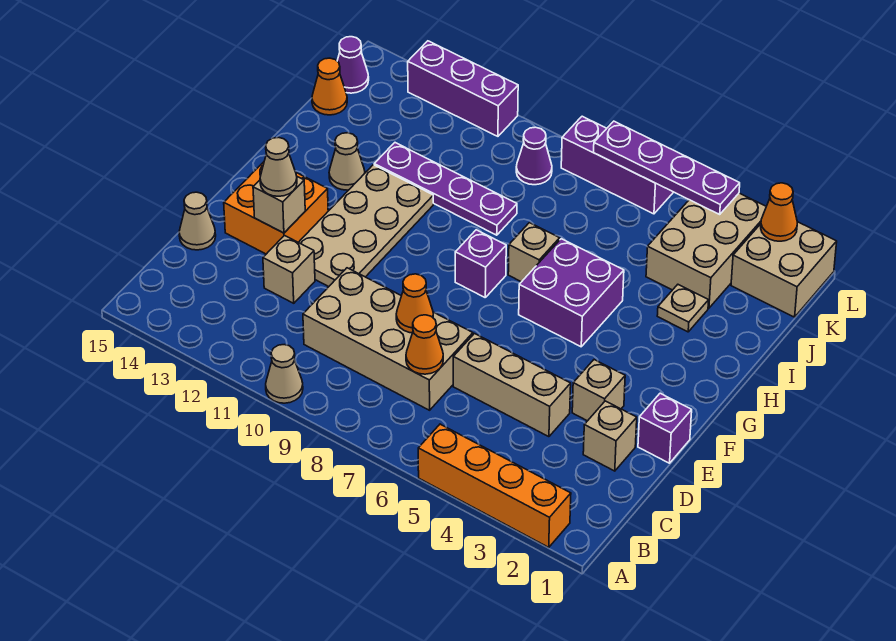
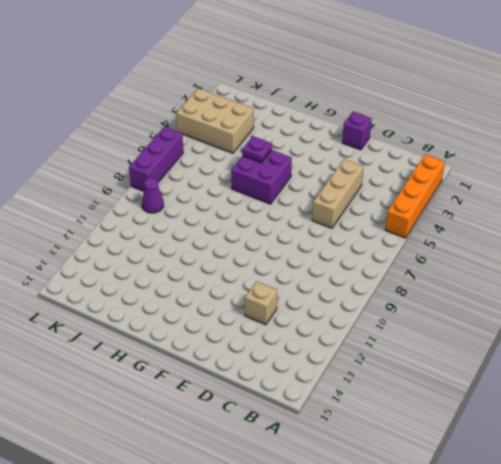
purple 1x1 plate [242,136,272,163] -> none
none -> tan 1x1 cone [266,345,303,403]
none -> tan 2x4 brick [303,268,473,410]
none -> tan 1x1 brick [583,401,637,471]
none -> tan 1x1 cone [179,192,216,250]

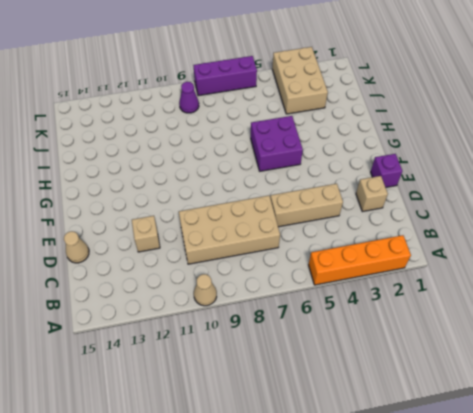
none -> tan 1x1 brick [572,360,625,421]
none -> tan 2x4 plate [299,165,433,287]
none -> orange 2x2 brick [224,162,328,254]
none -> purple 1x1 brick [455,230,506,297]

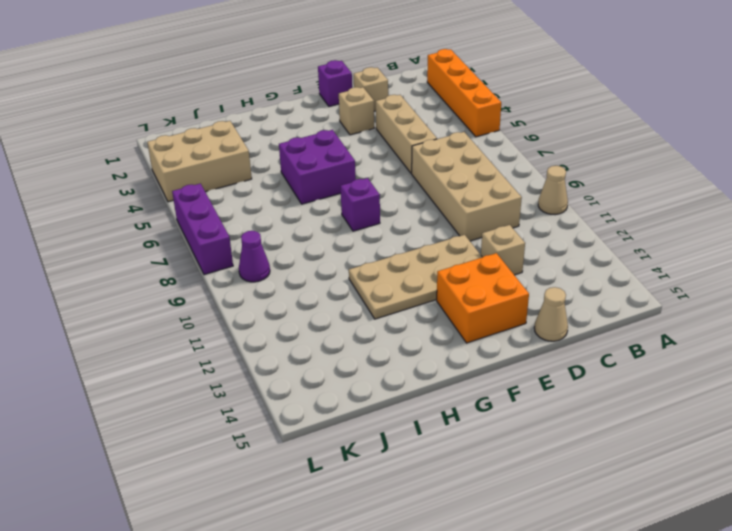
none -> tan 1x1 brick [508,223,560,282]
none -> tan 1x1 cone [329,133,365,190]
none -> tan 1x1 plate [657,285,709,332]
none -> purple 1x4 plate [374,143,517,235]

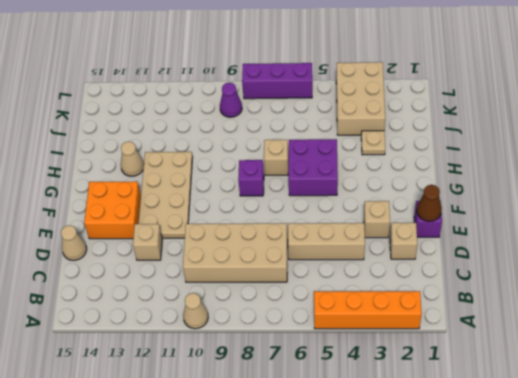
brown 1x1 cone [417,185,442,221] -> none
none -> purple 1x4 plate [374,143,517,235]
none -> orange 1x1 cone [312,58,347,115]
none -> tan 2x2 brick [731,222,837,317]
none -> purple 1x1 cone [337,37,369,93]

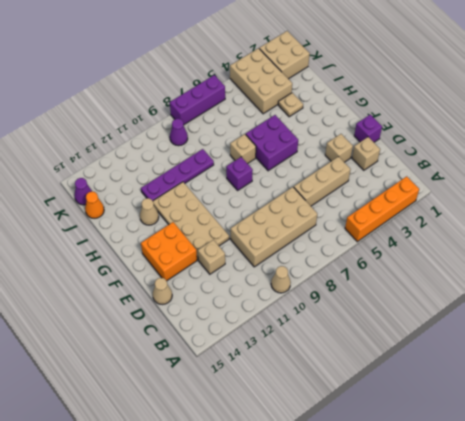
none -> purple 1x3 brick [408,41,518,136]
none -> orange 1x1 cone [406,315,443,374]
none -> orange 1x1 cone [396,274,433,333]
none -> tan 1x1 brick [253,177,305,233]

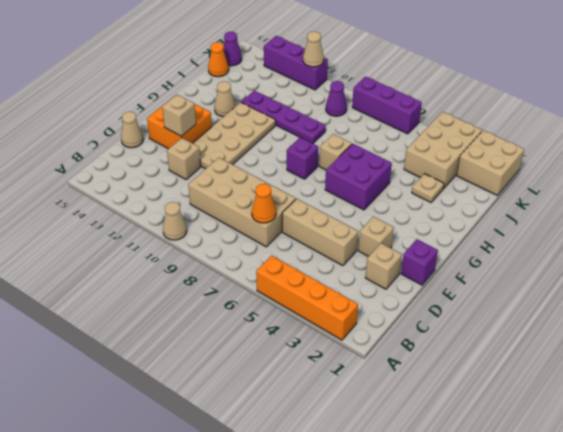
tan 1x1 cone [303,32,324,67] -> tan 1x1 cone moved to [260,137,297,196]
none -> orange 1x1 cone [396,274,433,333]
none -> orange 1x1 cone [761,183,797,241]
none -> purple 1x4 plate [594,121,740,214]

